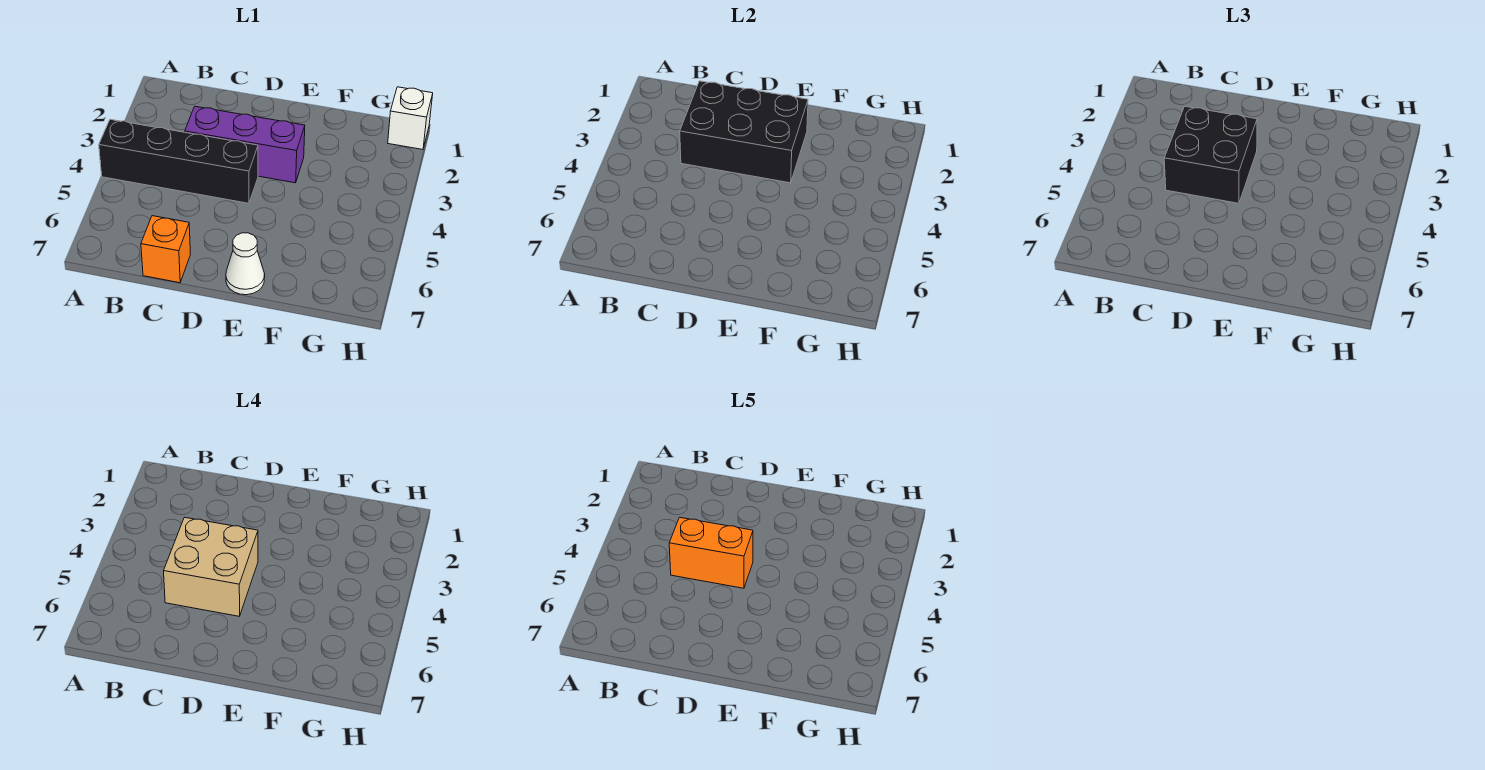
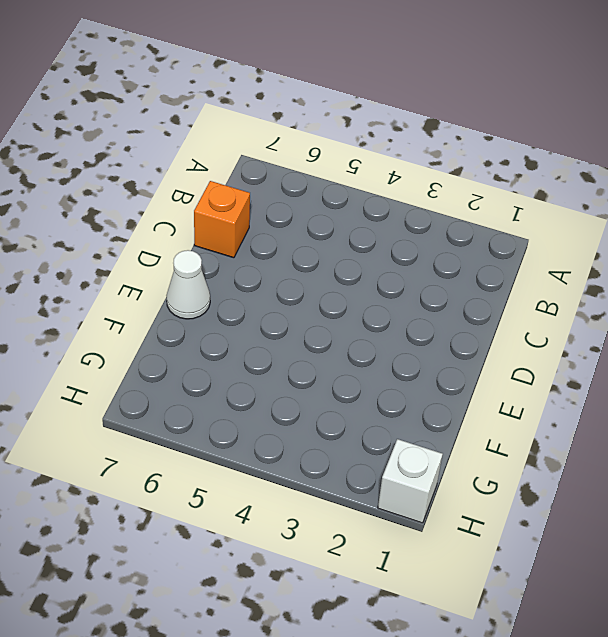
none -> black 1x4 brick [99,119,258,203]
none -> purple 1x3 brick [185,106,305,183]

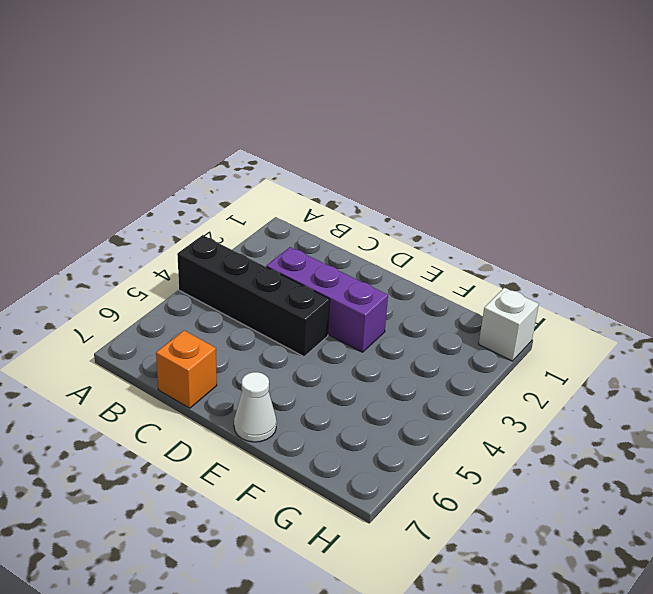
none -> black 2x3 brick [680,81,808,183]
none -> black 2x2 brick [1164,106,1257,203]

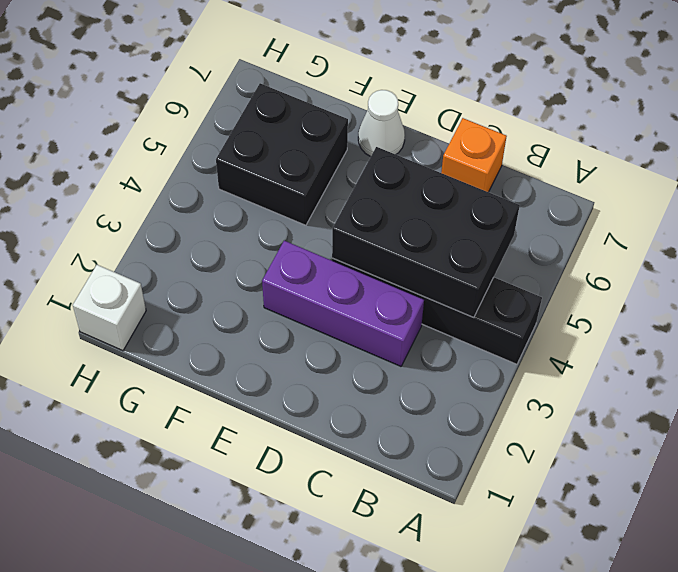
black 2x3 brick [332,147,520,318] -> black 2x3 brick moved to [680,81,808,183]
black 2x2 brick [216,83,348,225] -> black 2x2 brick moved to [1164,106,1257,203]
none -> tan 2x2 brick [164,517,258,616]
none -> orange 1x2 brick [669,517,753,588]

